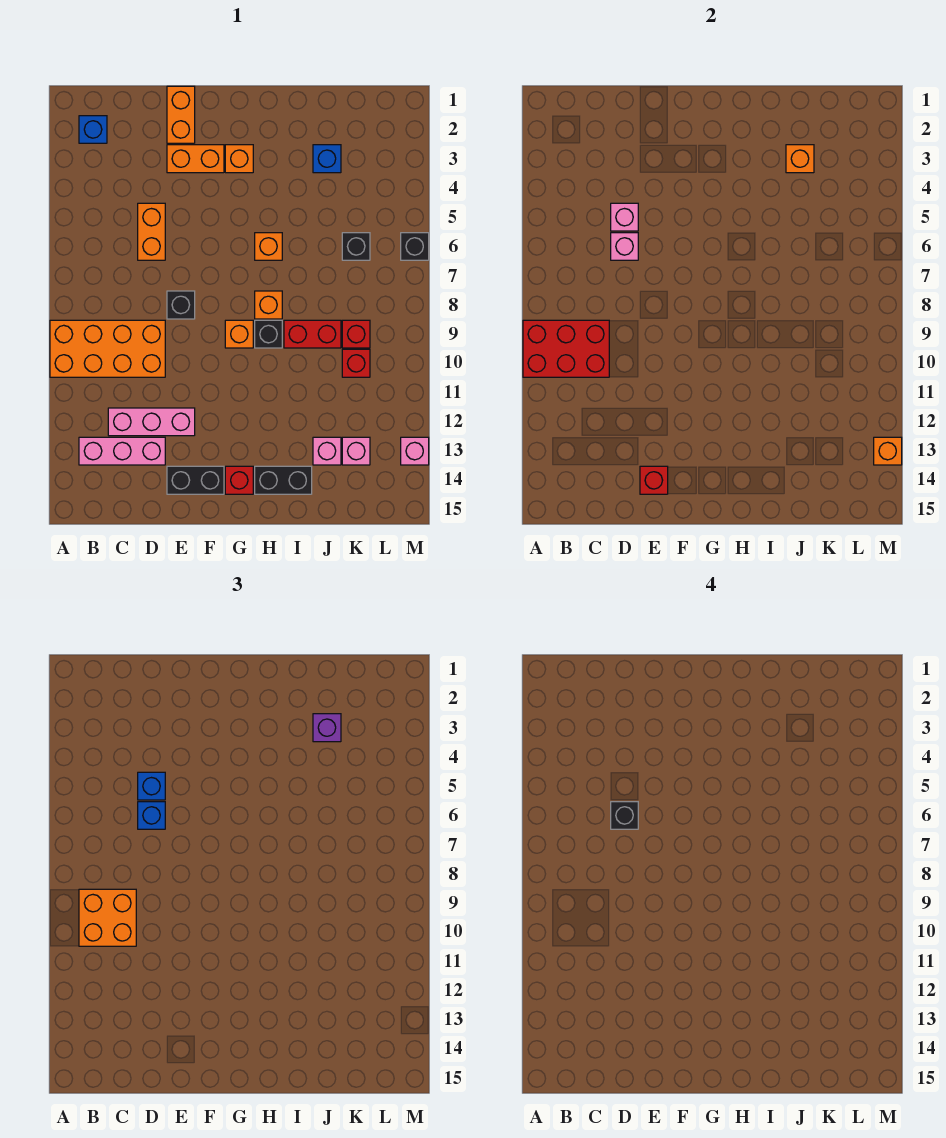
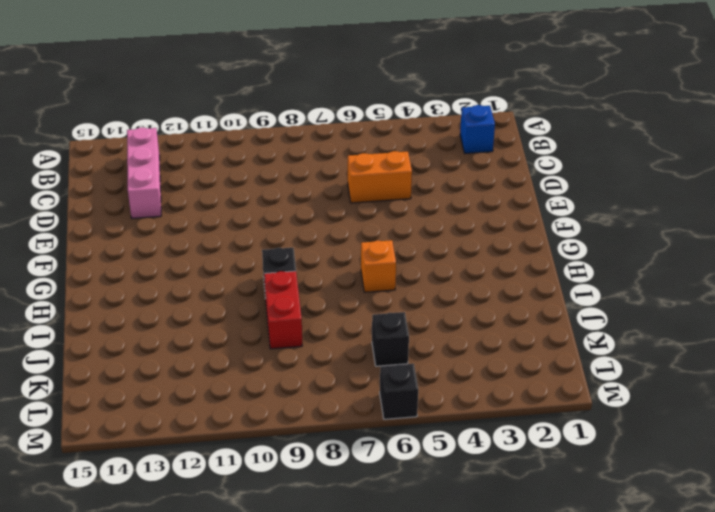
none -> orange 2x4 brick [50,320,165,377]
none -> pink 1x3 brick [108,408,195,436]
none -> orange 1x2 brick [167,86,195,143]
none -> orange 1x2 brick [167,145,224,173]

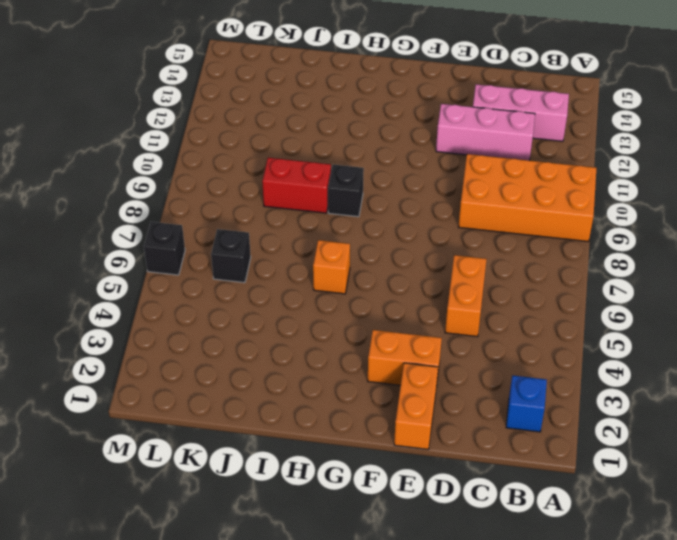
none -> black 1x1 brick [167,291,195,319]
none -> black 1x2 brick [167,466,224,494]
none -> orange 1x1 brick [225,145,253,173]
none -> orange 1x1 brick [225,320,253,348]

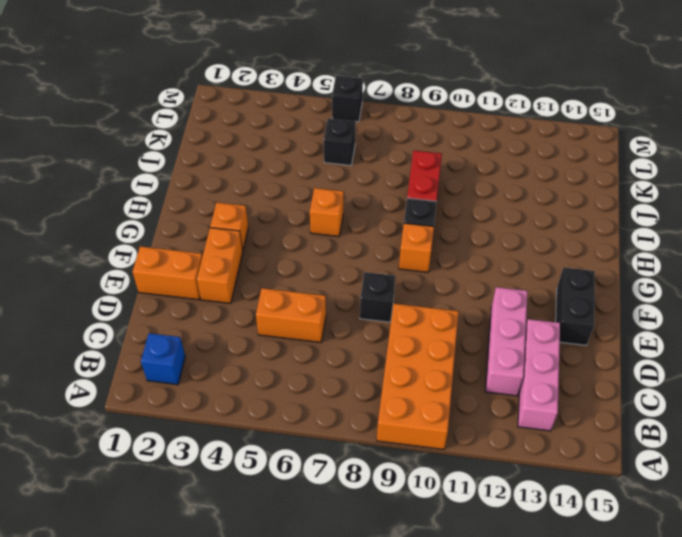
none -> red 1x1 brick [225,466,253,494]
none -> orange 1x1 brick [255,291,282,319]
none -> black 1x2 brick [255,466,312,494]
none -> blue 1x1 brick [313,145,341,173]

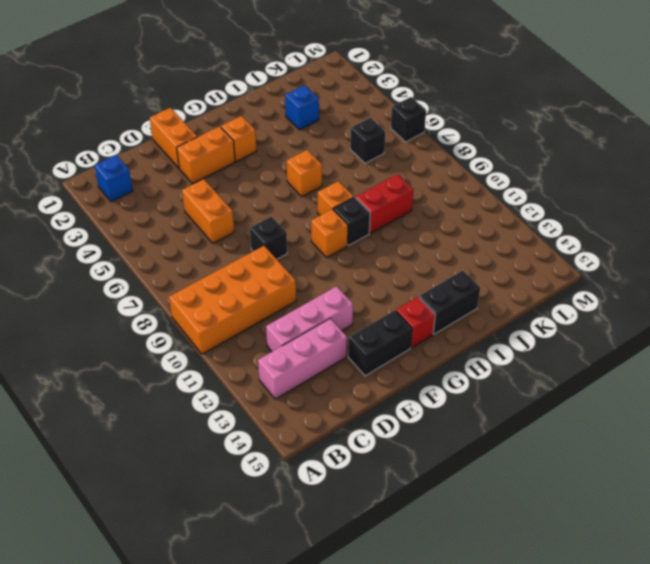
none -> pink 1x1 brick [313,437,341,465]
none -> red 1x1 brick [342,320,370,348]
none -> red 1x1 brick [342,349,370,377]
none -> pink 1x1 brick [342,437,370,465]

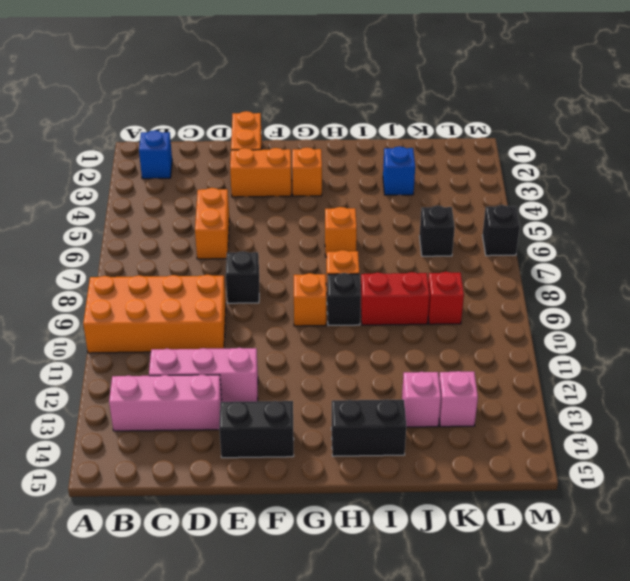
none -> red 1x1 brick [225,466,253,494]
none -> red 1x1 brick [342,349,370,377]
none -> pink 1x1 brick [401,437,429,465]
none -> red 2x3 brick [523,320,609,377]

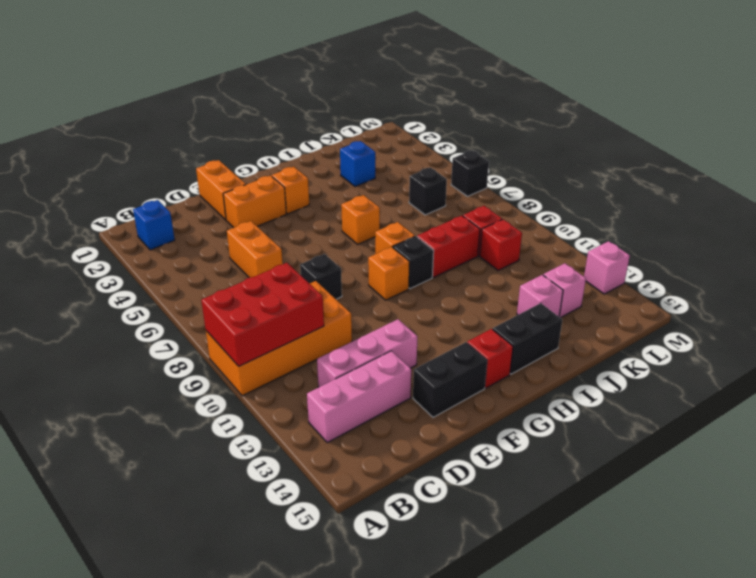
none -> pink 1x1 brick [611,203,638,231]
none -> pink 1x1 brick [611,233,638,260]
none -> red 1x1 brick [640,466,668,494]
none -> orange 1x1 brick [786,145,814,173]

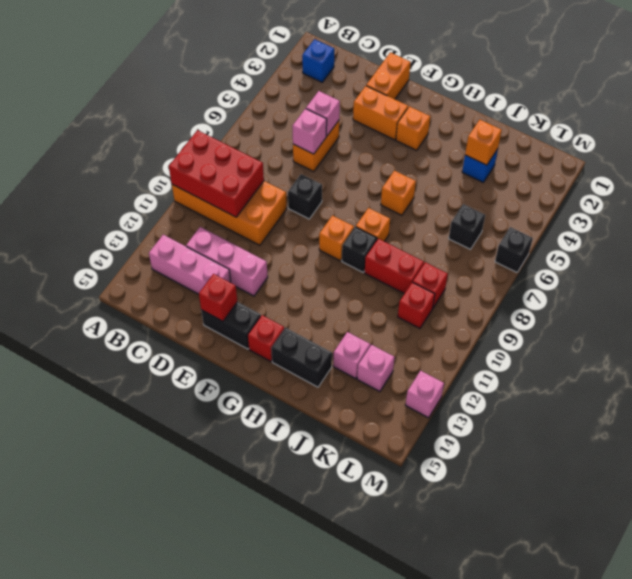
none -> orange 1x1 brick [874,437,902,465]
none -> orange 2x2 brick [79,889,136,946]
none -> blue 1x1 brick [138,772,165,800]
none -> blue 1x1 brick [138,802,165,829]

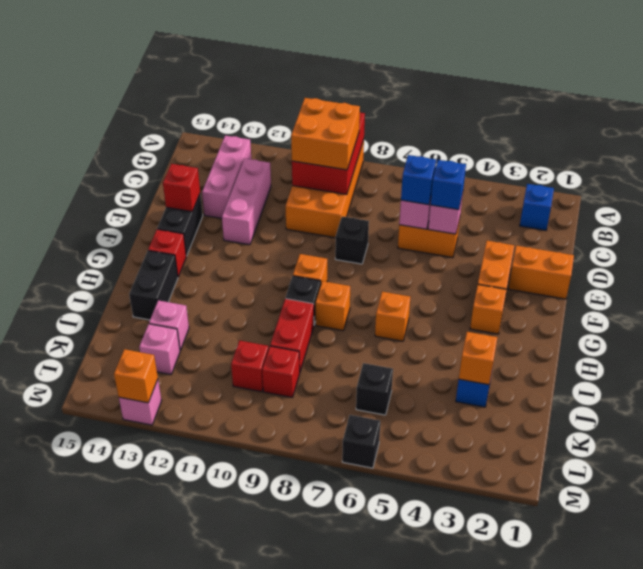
none -> purple 1x1 brick [313,714,341,742]
none -> black 1x1 brick [611,802,638,829]

